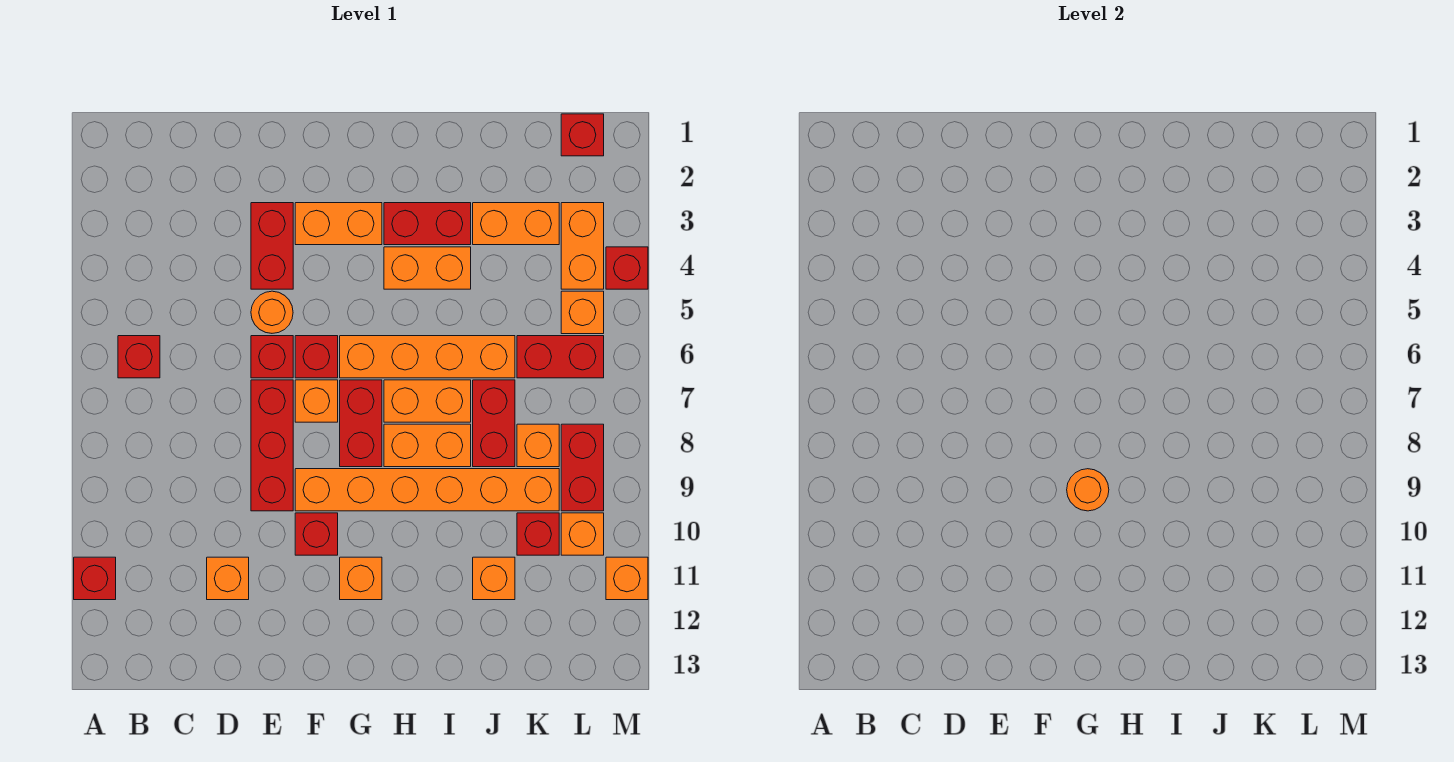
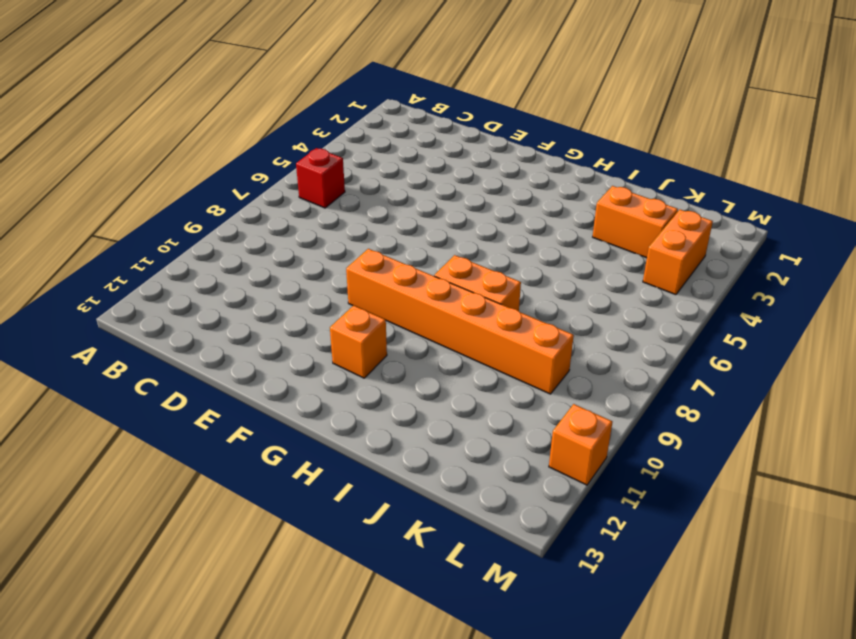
none -> red 1x1 brick [74,557,116,600]
none -> orange 1x1 brick [207,557,249,600]
none -> red 1x2 brick [251,203,293,289]
none -> orange 1x1 round brick [251,291,293,333]

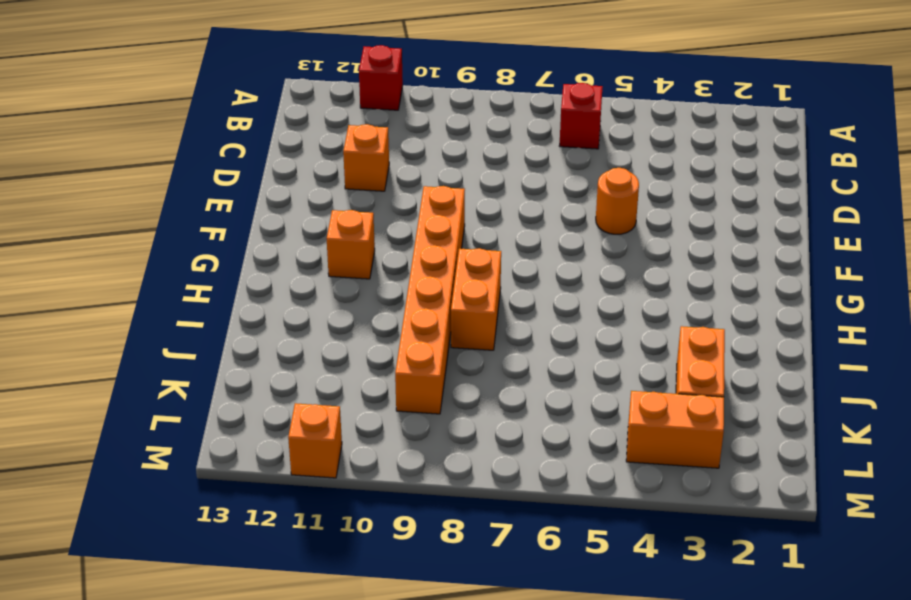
none -> red 1x2 brick [251,203,293,289]
none -> red 1x1 brick [251,336,293,378]
none -> red 1x3 brick [251,380,293,511]
none -> orange 1x2 brick [295,203,382,245]

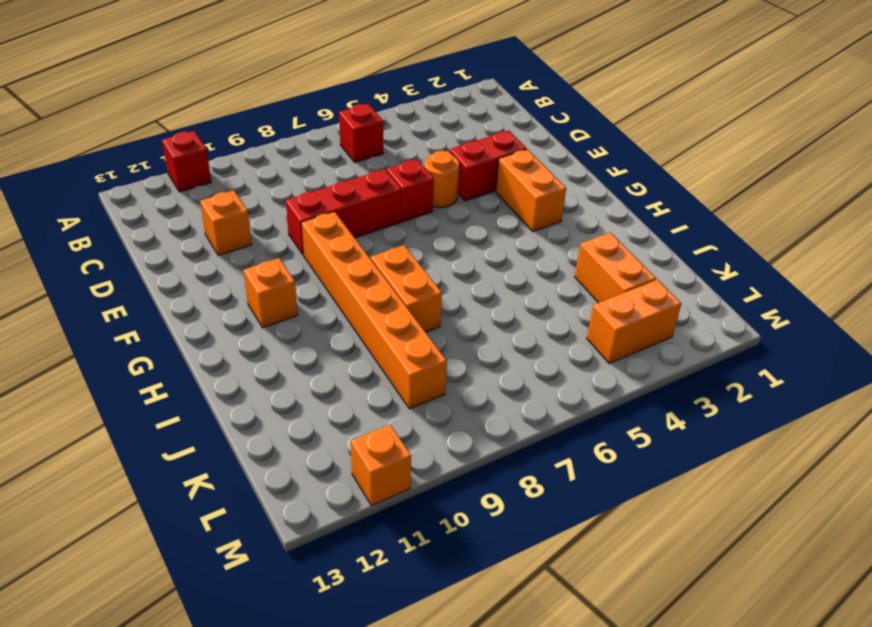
none -> red 1x1 brick [295,336,338,378]
none -> orange 1x1 brick [295,380,338,422]
none -> red 1x1 brick [295,513,338,555]
none -> orange 1x4 brick [340,336,515,378]

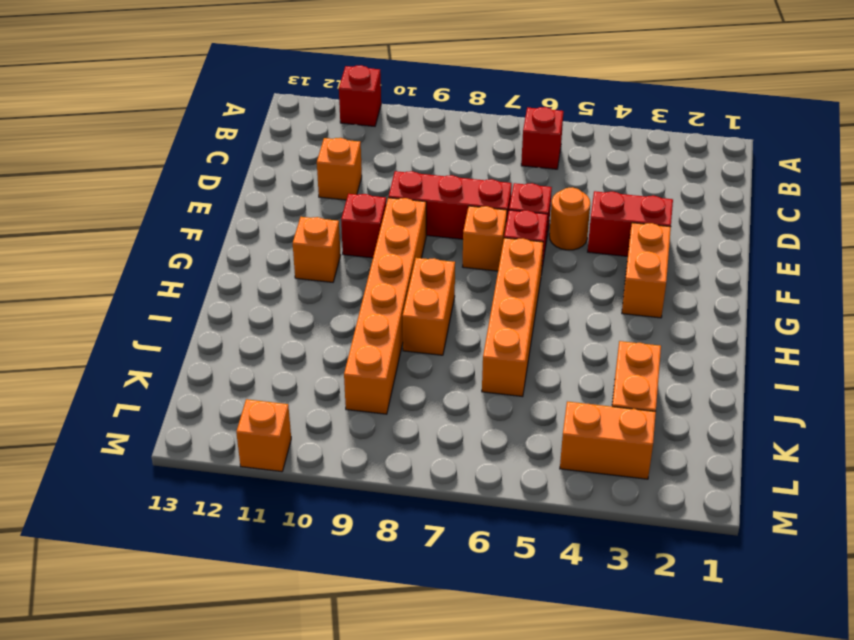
none -> red 1x2 brick [340,380,382,467]
none -> red 1x2 brick [384,203,471,245]
none -> orange 1x2 brick [384,247,471,289]
none -> orange 1x2 brick [384,380,471,422]

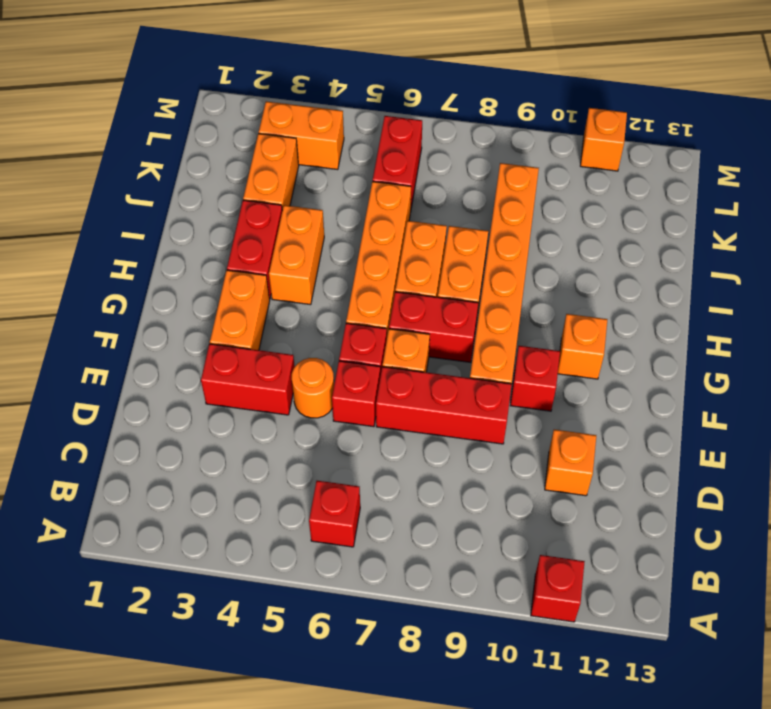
none -> red 1x2 brick [473,380,515,467]
none -> orange 1x1 brick [473,557,515,600]
none -> orange 1x1 brick [517,424,559,467]
none -> red 1x1 brick [517,513,559,555]

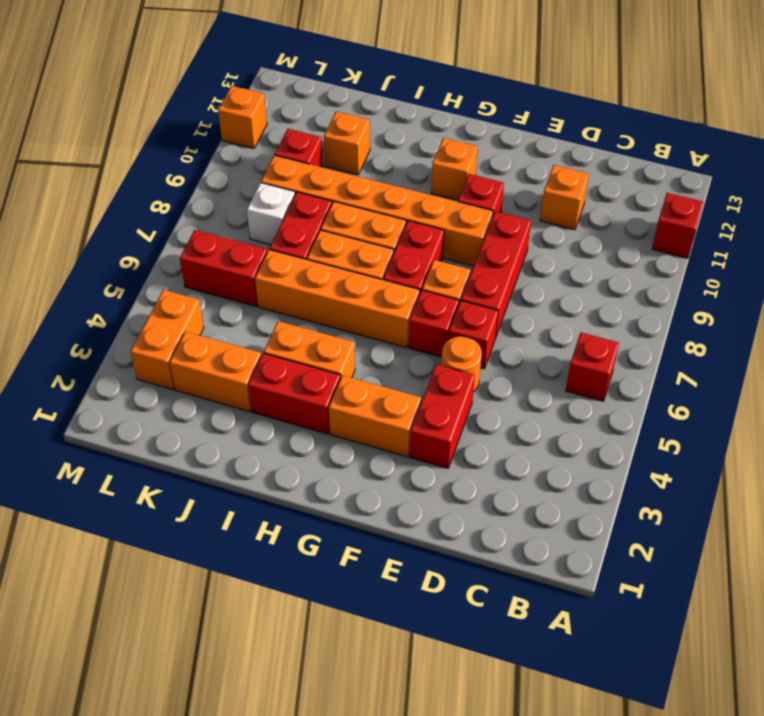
white 1x1 brick [247,183,295,245] -> orange 1x1 brick [517,424,559,467]
none -> red 1x1 brick [561,114,604,156]
none -> orange 1x1 brick [561,291,604,334]
none -> red 1x2 brick [561,424,604,511]
none -> orange 1x1 brick [561,513,604,555]

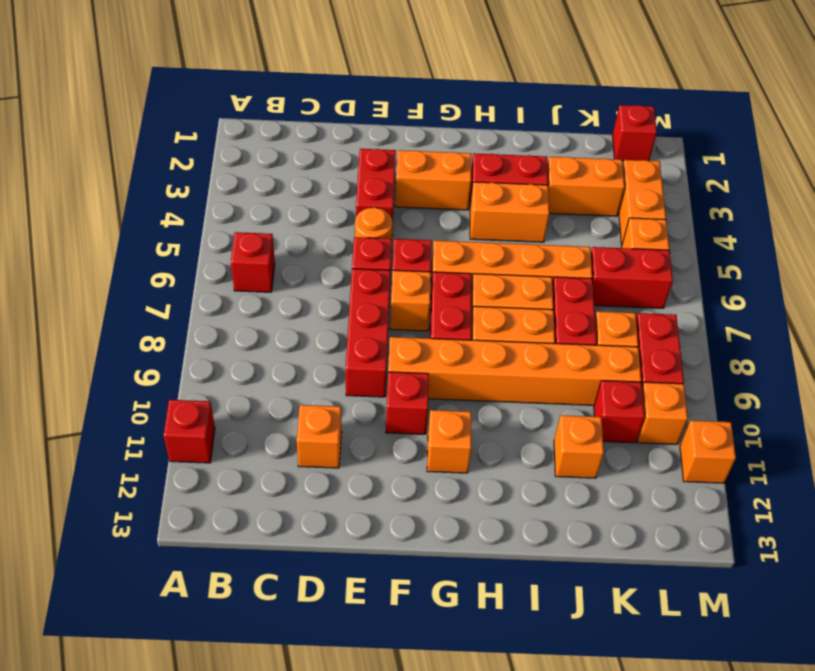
none -> red 1x1 brick [606,247,648,289]
none -> orange 1x1 round brick [1067,469,1109,511]

